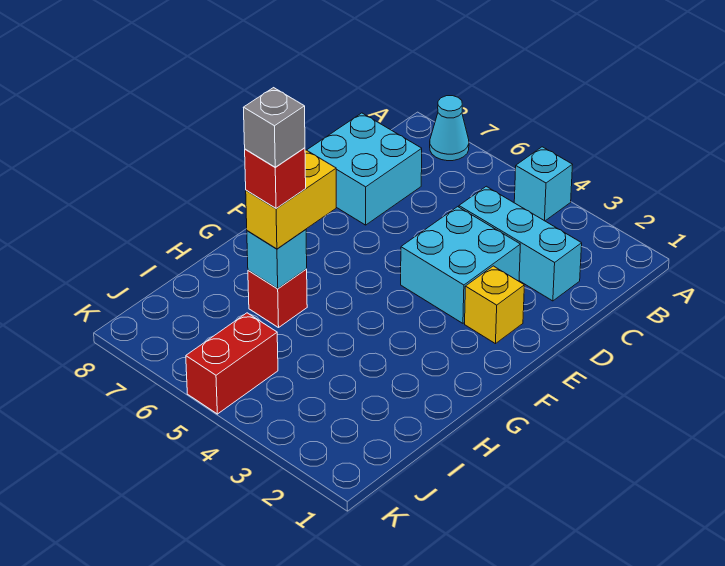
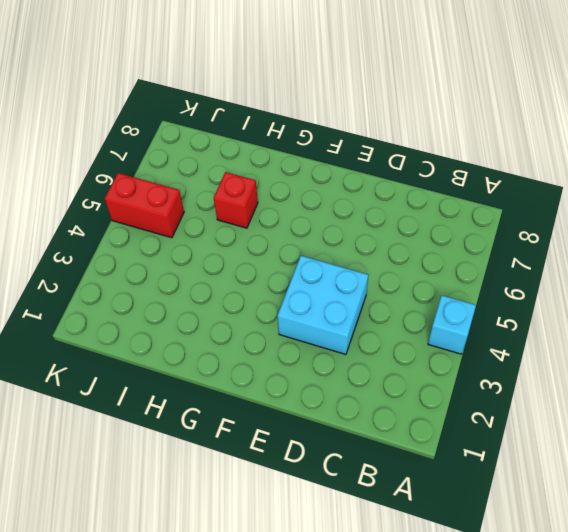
none -> cyan 1x1 cone [430,96,469,161]
none -> cyan 1x3 brick [459,186,582,301]
none -> cyan 2x2 brick [307,113,422,225]

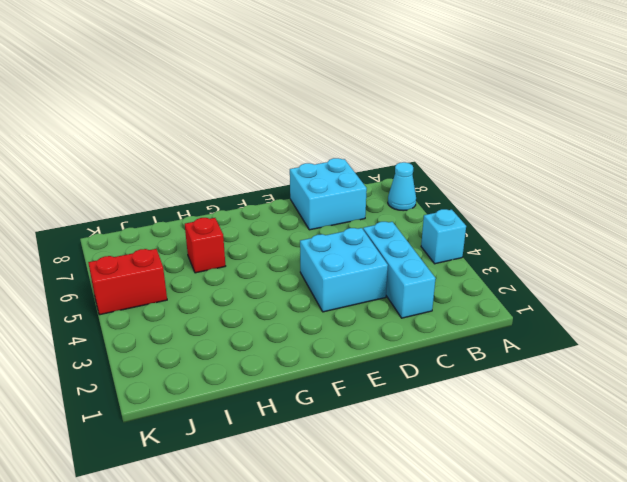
none -> yellow 1x1 brick [465,266,524,344]
none -> cyan 1x1 brick [247,229,307,288]
none -> yellow 1x2 brick [246,150,336,249]

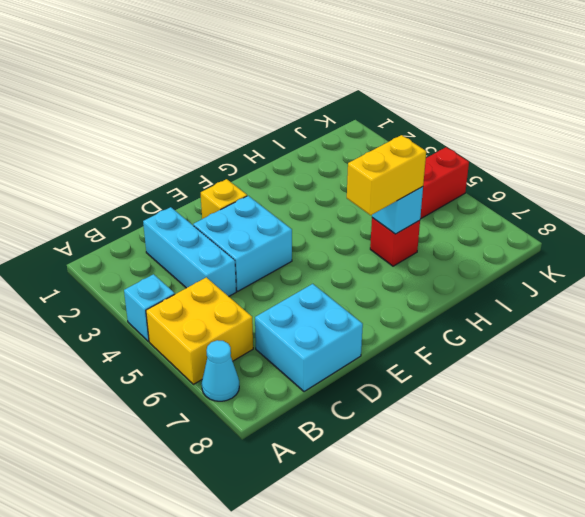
yellow 2x2 brick [146,277,253,384] -> none
none -> red 1x1 brick [245,148,306,208]
none -> grey 1x1 brick [243,88,305,167]

